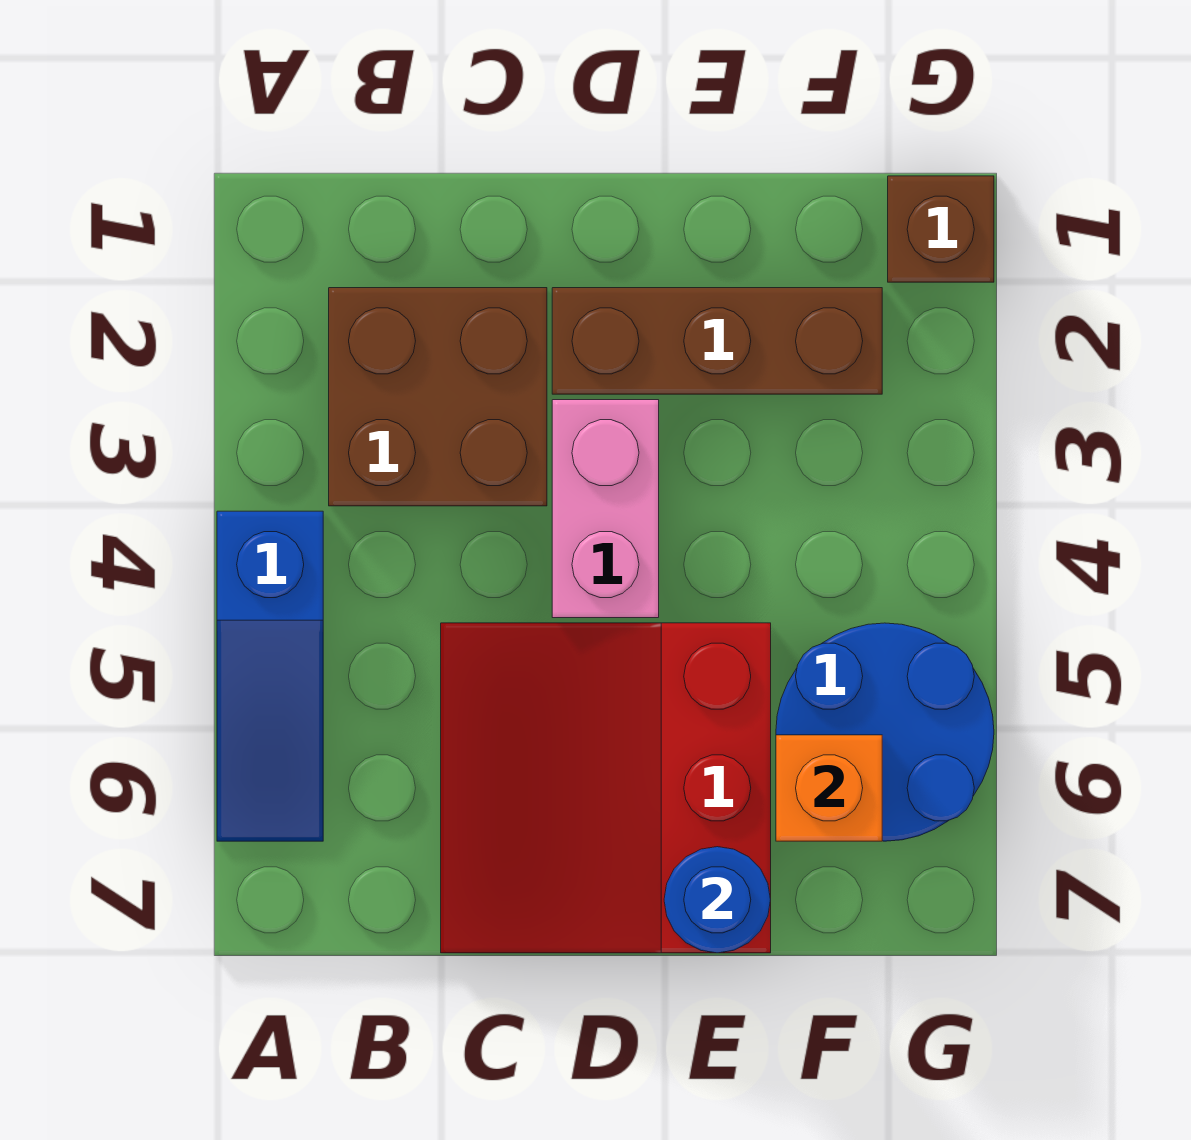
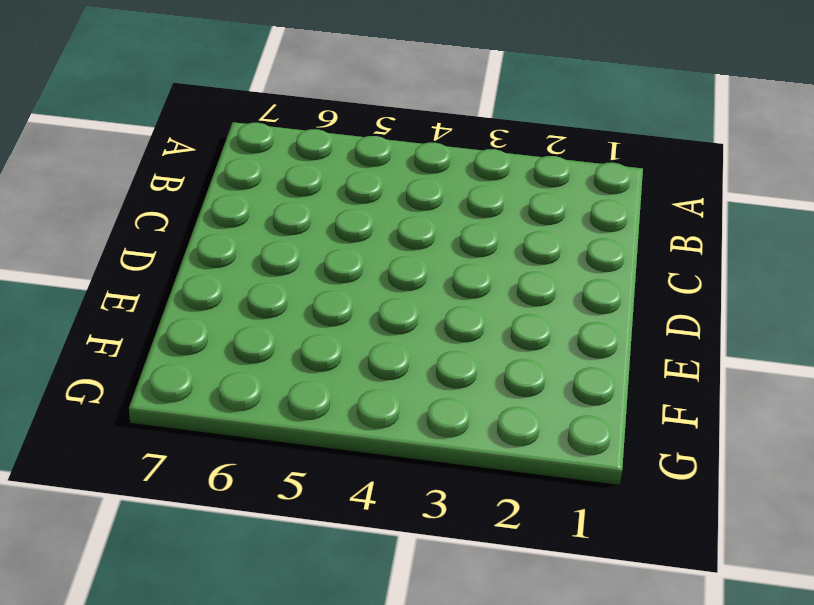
none -> blue 1x3 slope [217,511,323,841]
none -> brown 2x2 brick [329,288,547,506]

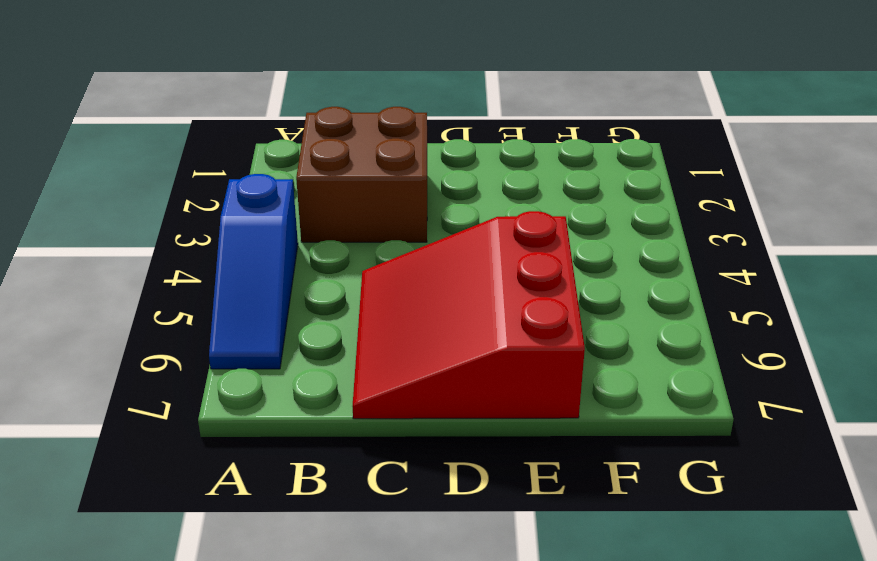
none -> brown 1x3 brick [552,288,882,394]
none -> pink 1x2 brick [552,400,659,618]

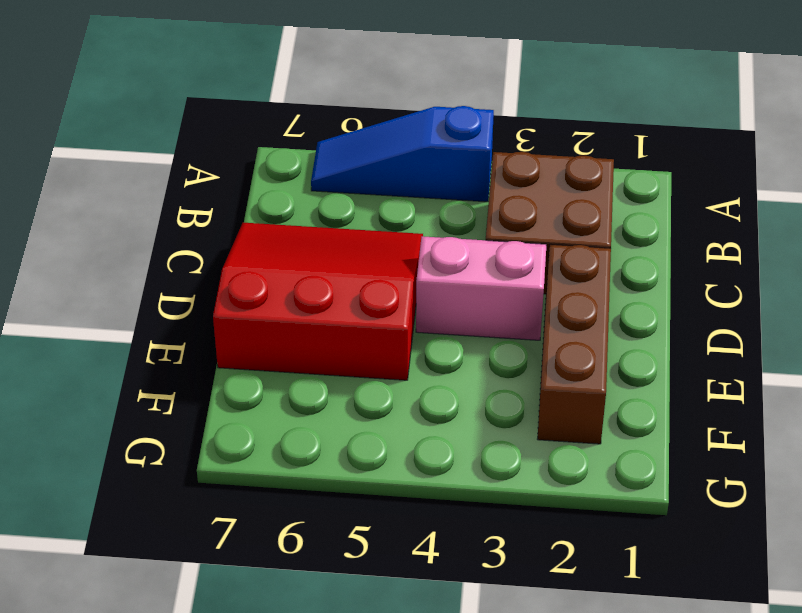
none -> blue 2x2 round brick [776,623,994,841]
none -> brown 1x1 brick [888,176,994,282]

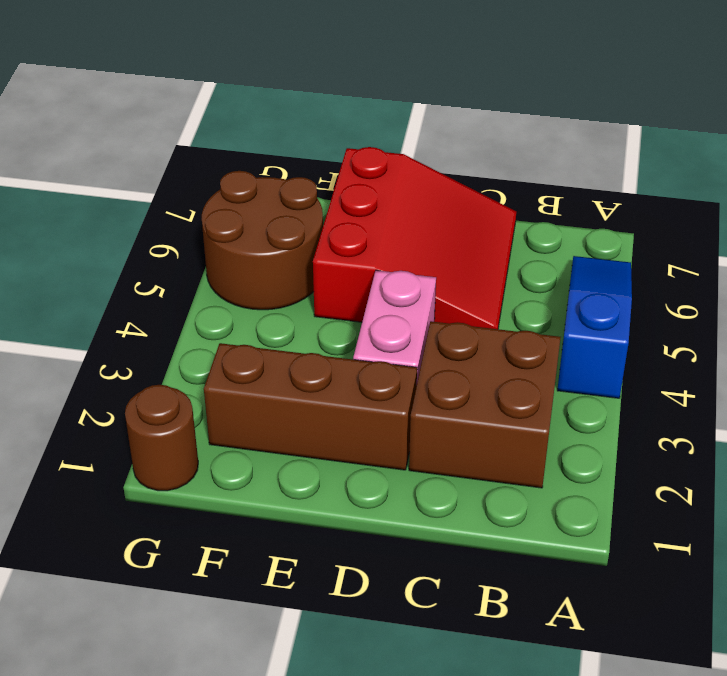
brown 2x2 round brick [202,171,323,310] -> blue 2x2 round brick [776,623,994,841]
brown 1x1 round brick [125,385,198,491] -> brown 1x1 brick [888,176,994,282]
none -> blue 1x1 round brick [664,847,771,953]
none -> orange 1x1 brick [776,735,882,841]

